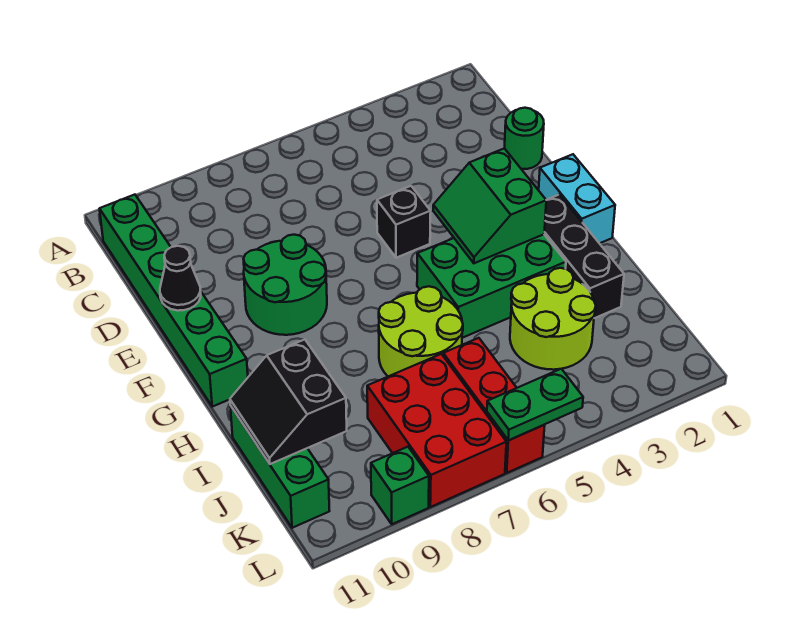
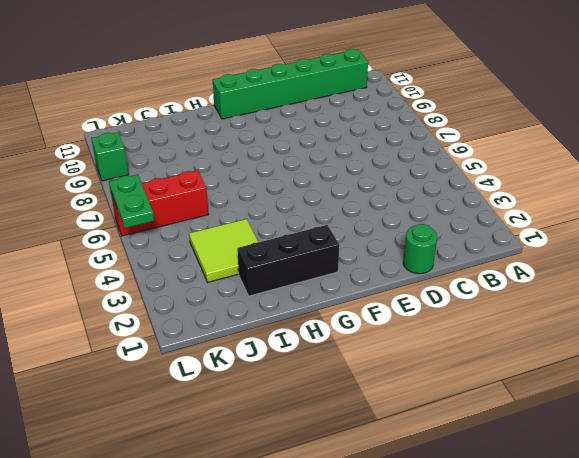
lime 2x2 tile [189,219,258,282] -> lime 2x2 round brick [510,268,596,370]
none -> black 1x1 brick [377,186,431,258]
none -> green 2x2 round brick [244,235,327,335]
none -> cyan 1x2 brick [539,154,615,243]

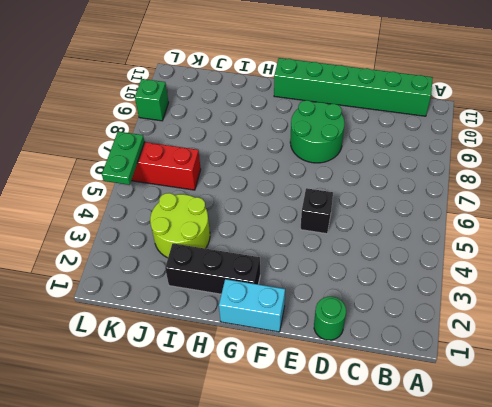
none -> green 2x3 brick [417,235,566,338]
none -> lime 2x2 round brick [379,286,463,376]
none -> green 1x3 brick [230,406,329,528]

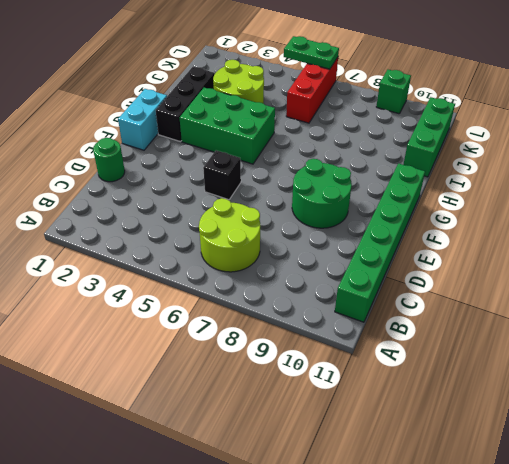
lime 2x2 round brick [199,198,260,272] -> lime 2x2 round brick moved to [379,286,463,376]
none -> red 2x3 brick [367,354,506,507]
none -> black 1x1 cone [160,246,201,311]
none -> green 2x2 slope [433,148,546,263]

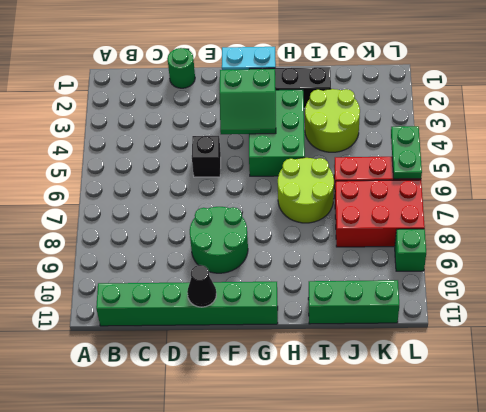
none -> black 2x2 slope [230,340,347,464]

